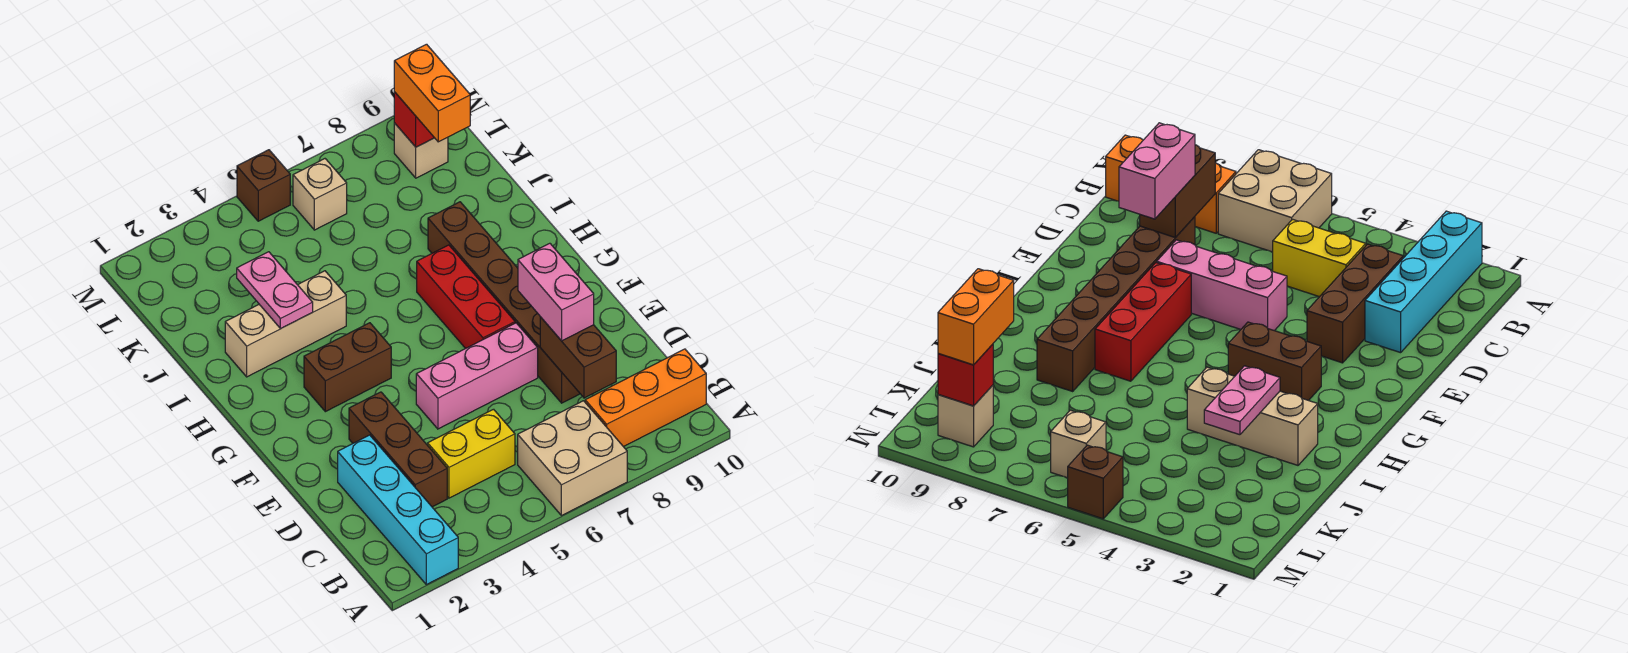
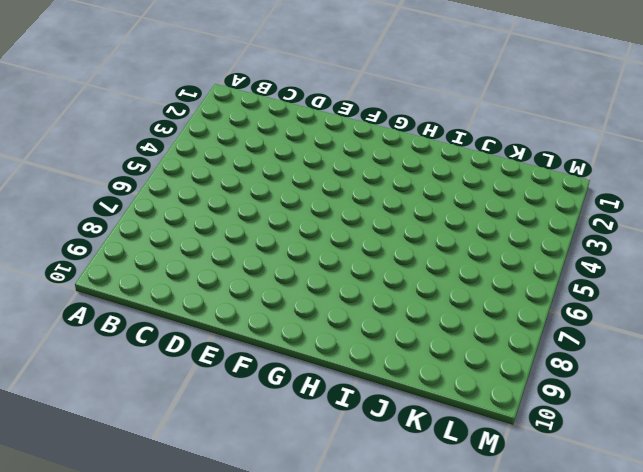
none -> cyan 1x4 brick [338,435,458,585]
none -> tan 2x2 brick [518,401,627,516]
none -> orange 1x3 brick [585,349,706,447]

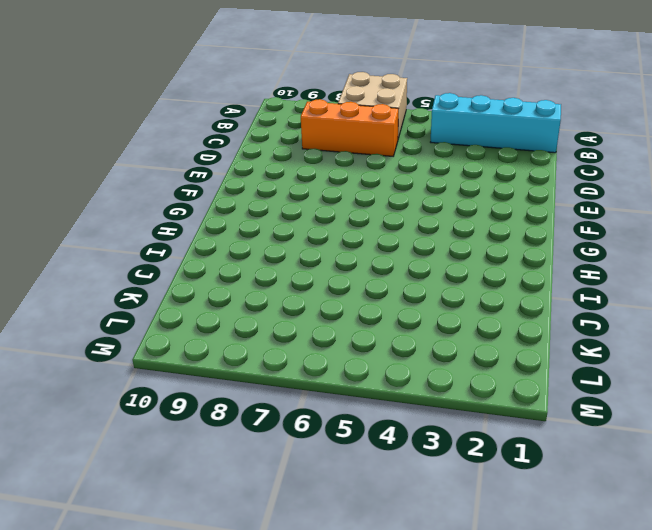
cyan 1x4 brick [431,93,561,153] -> cyan 1x4 brick turned to [338,435,458,585]
orange 1x3 brick [301,99,398,156] -> orange 1x3 brick moved to [585,349,706,447]
none -> brown 1x3 brick [349,392,447,507]
none -> yellow 1x2 brick [428,409,515,498]
none -> brown 1x6 brick [428,202,580,403]

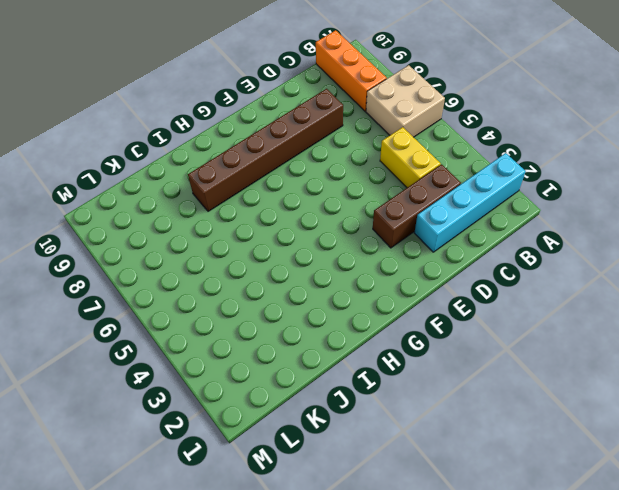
none -> pink 1x3 brick [416,323,538,429]
none -> red 1x3 brick [417,245,515,348]
none -> brown 1x2 brick [304,323,391,412]

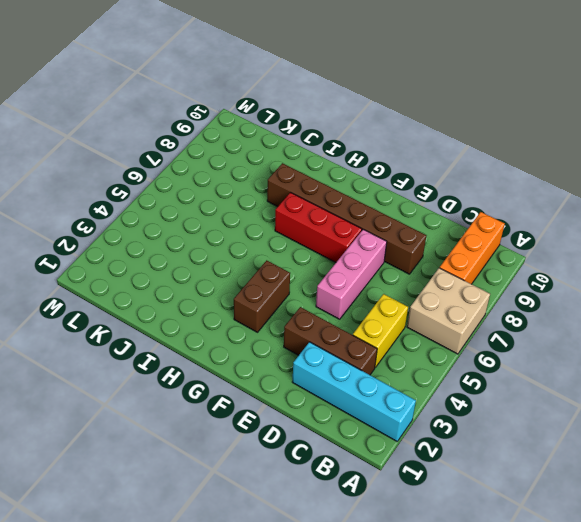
none -> tan 1x3 brick [225,271,346,377]
none -> tan 1x1 brick [293,159,347,230]
none -> tan 1x1 brick [394,123,448,178]

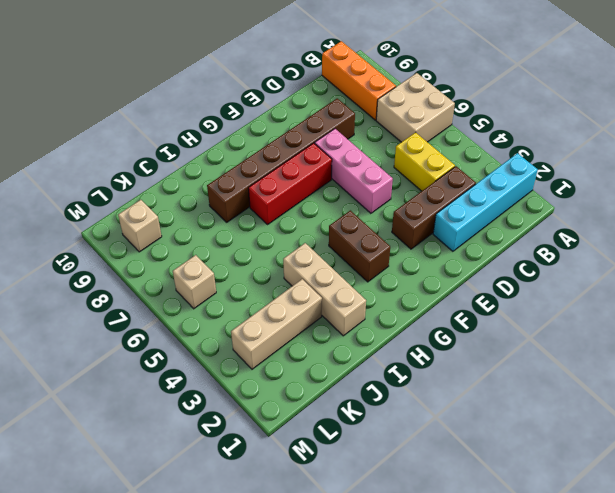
tan 1x3 brick [231,279,322,369] -> none
none -> brown 1x1 brick [237,150,290,221]
none -> brown 1x2 brick [540,317,616,398]
none -> pink 1x2 plate [237,252,313,329]

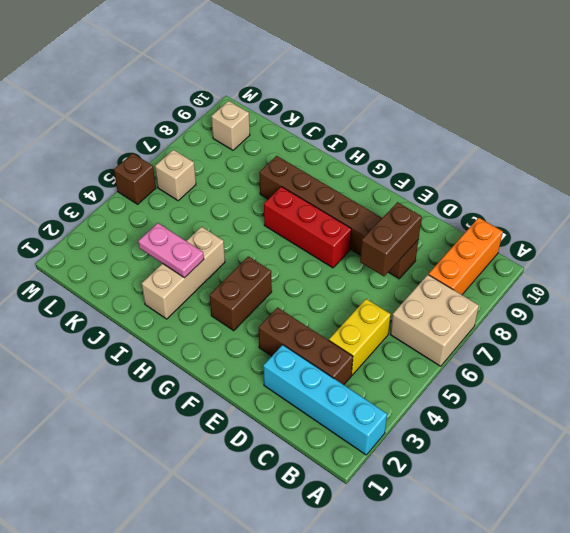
brown 1x2 brick [360,202,422,276] -> brown 1x2 brick turned to [540,317,616,398]
none -> pink 1x3 brick [416,323,538,429]
none -> red 1x1 brick [394,92,434,147]
none -> pink 1x2 brick [518,243,594,341]

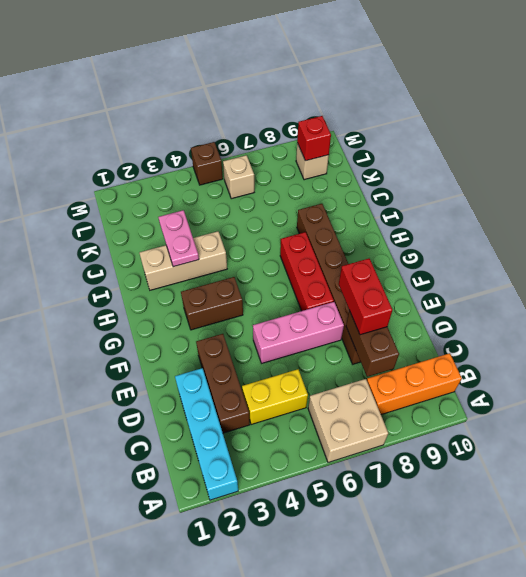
red 1x2 brick [339,259,393,335] -> pink 1x2 brick [518,243,594,341]
none -> orange 1x2 brick [394,44,470,142]

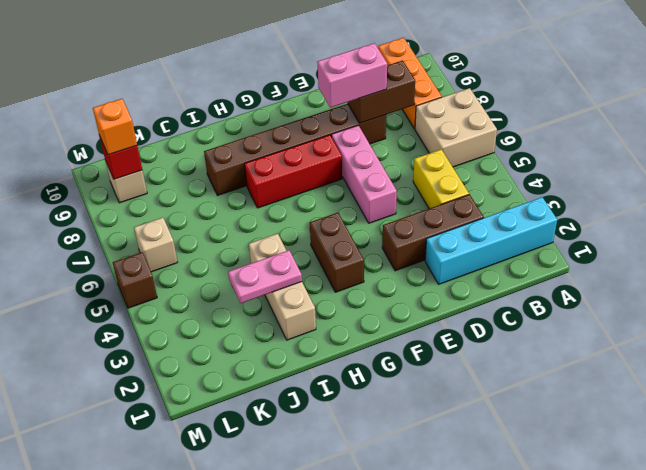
orange 1x1 brick [93,99,137,155] -> orange 1x2 brick [394,44,470,142]

